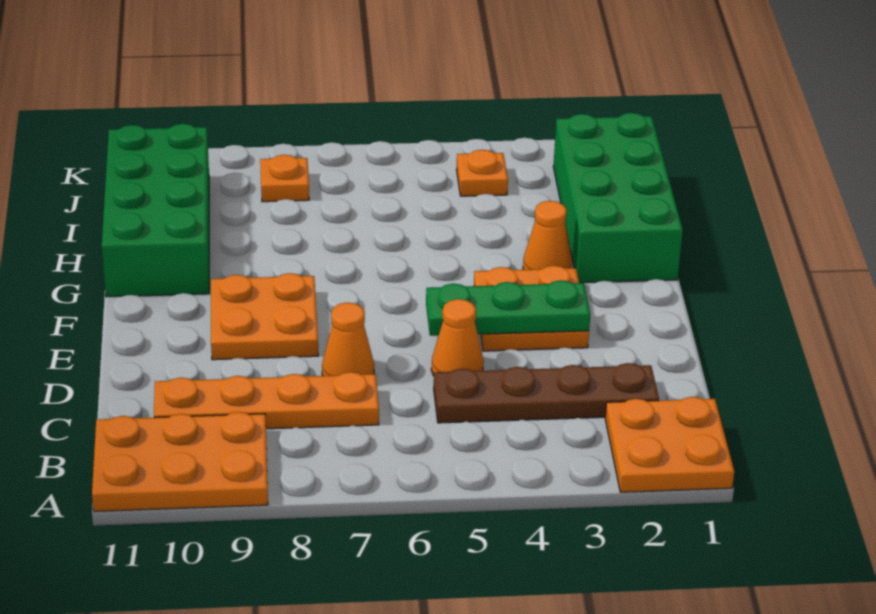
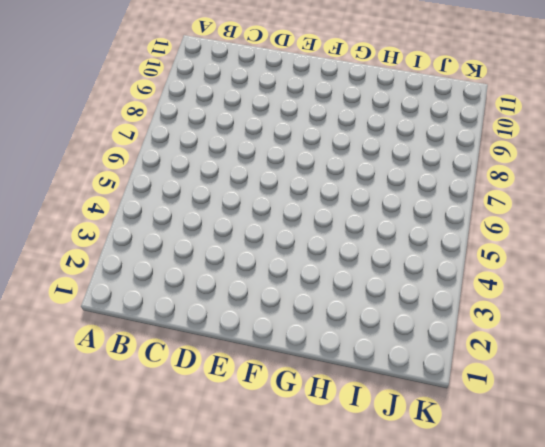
none -> orange 2x2 plate [605,397,734,492]
none -> orange 2x3 plate [92,412,268,512]
none -> brown 1x4 plate [434,363,659,423]

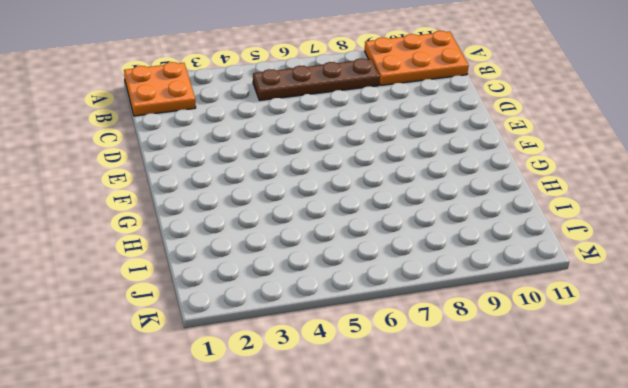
brown 1x4 plate [253,58,380,100] -> brown 1x4 plate moved to [434,363,659,423]
none -> orange 1x4 plate [154,372,379,429]
none -> orange 1x1 cone [431,299,484,376]
none -> orange 1x1 cone [322,302,374,376]

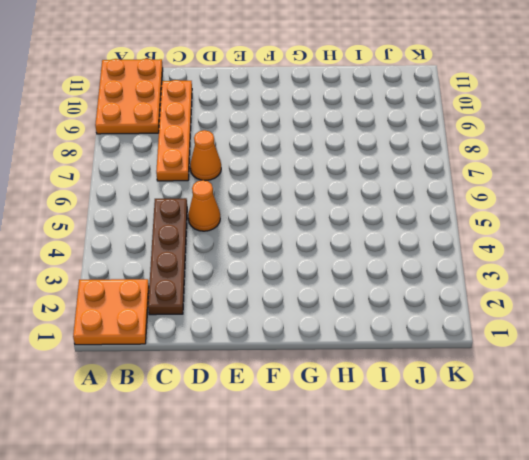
none -> orange 2x2 plate [474,266,589,351]
none -> orange 2x2 plate [211,273,318,360]
none -> green 2x4 brick [553,113,683,283]

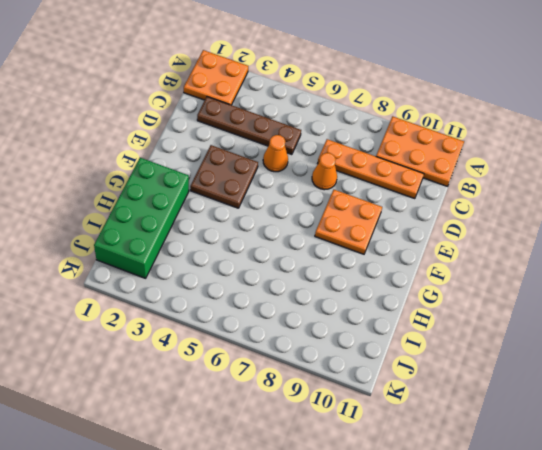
brown 2x2 plate [190,145,258,208] -> orange 2x2 plate [474,266,589,351]
none -> orange 1x1 cone [523,201,572,270]
none -> green 2x4 brick [102,124,209,297]
none -> orange 1x1 plate [456,150,508,196]

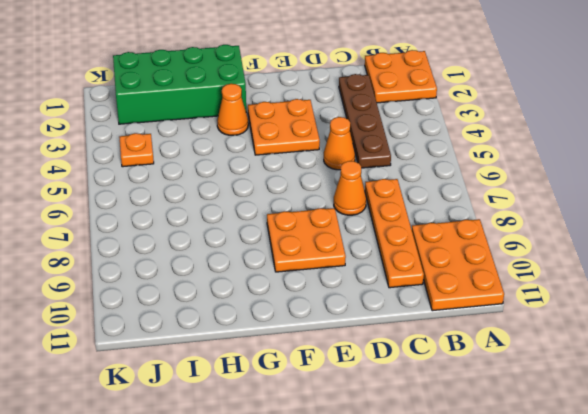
none -> green 2x4 brick [102,124,209,297]
none -> orange 1x1 plate [260,155,309,202]
none -> green 1x3 plate [426,280,590,336]

